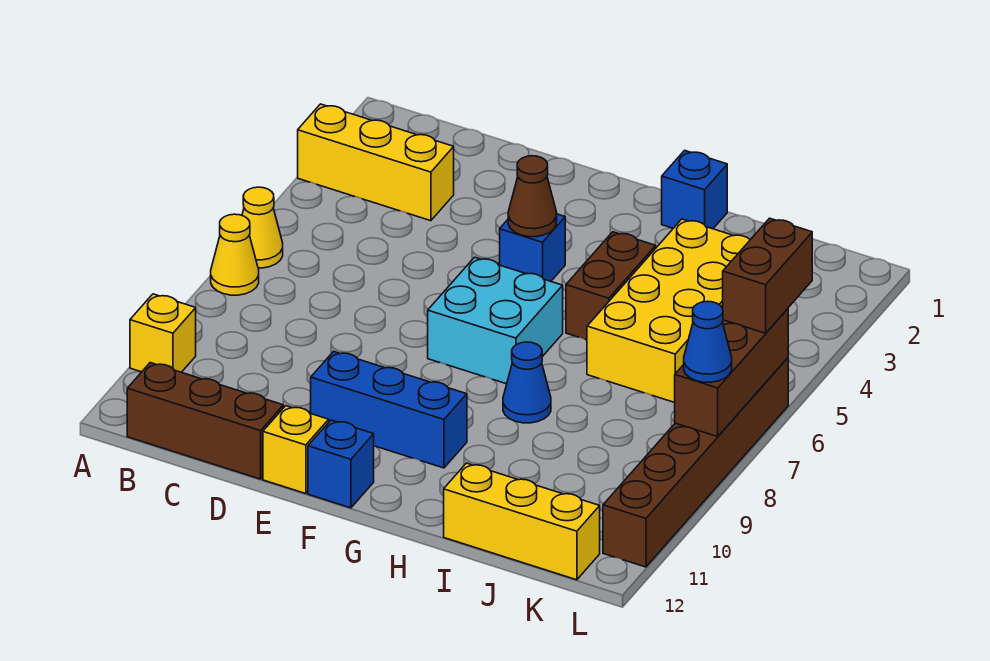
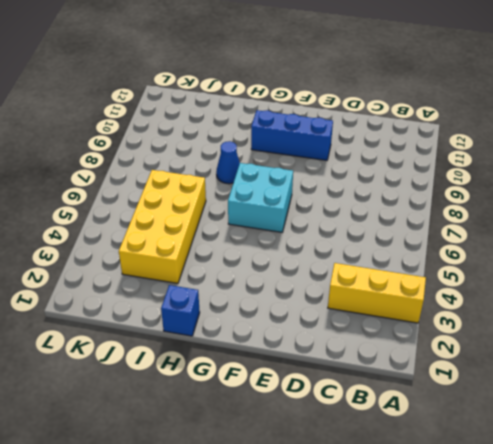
none -> yellow 1x1 cone [242,187,283,268]
none -> yellow 1x1 cone [211,214,259,295]
none -> yellow 1x1 brick [130,294,196,372]

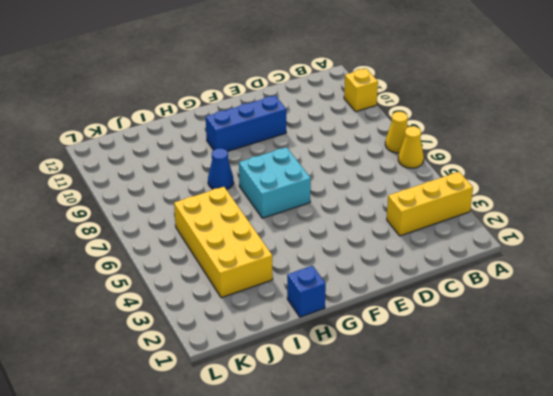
none -> brown 1x3 brick [127,363,283,479]
none -> yellow 1x1 brick [263,406,329,494]
none -> blue 1x1 brick [500,214,565,281]

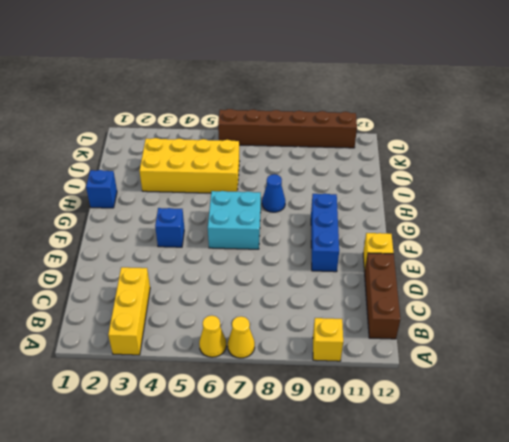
none -> blue 1x1 brick [308,420,374,508]
none -> brown 1x2 brick [566,232,656,340]
none -> yellow 1x3 brick [444,463,600,580]

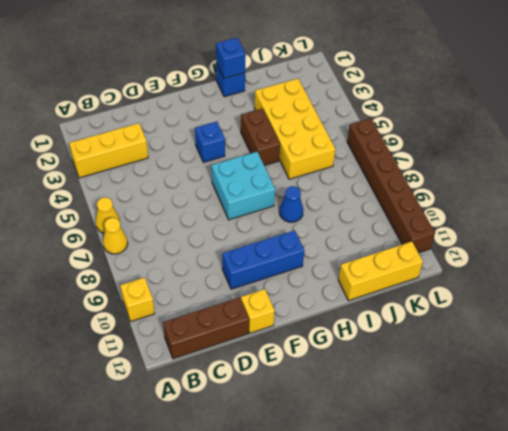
blue 1x1 brick [216,38,246,78] -> blue 1x1 brick moved to [308,420,374,508]
none -> brown 1x1 cone [508,156,557,237]
none -> brown 1x3 brick [675,309,788,437]
none -> brown 1x2 brick [723,218,812,333]

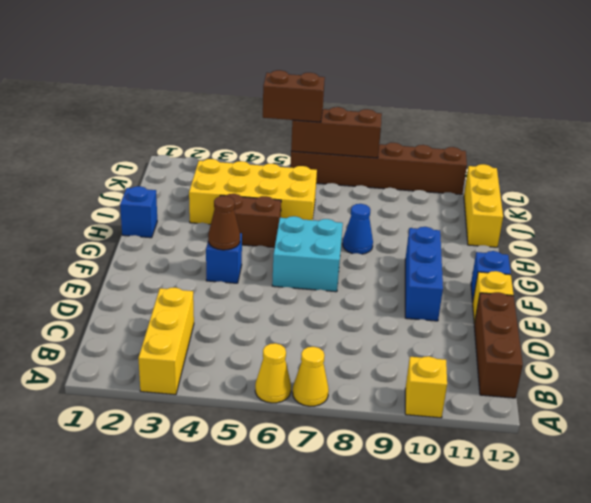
none -> blue 1x1 cone [684,301,732,382]

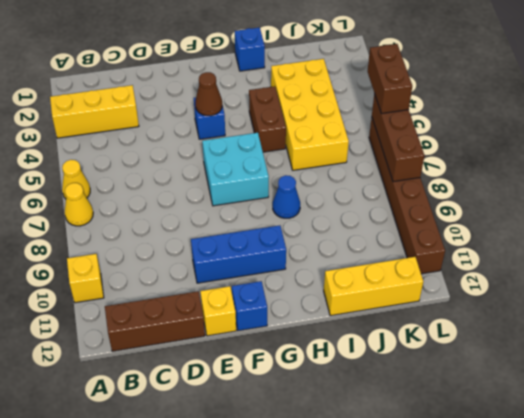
none -> blue 1x1 cone [684,301,732,382]

